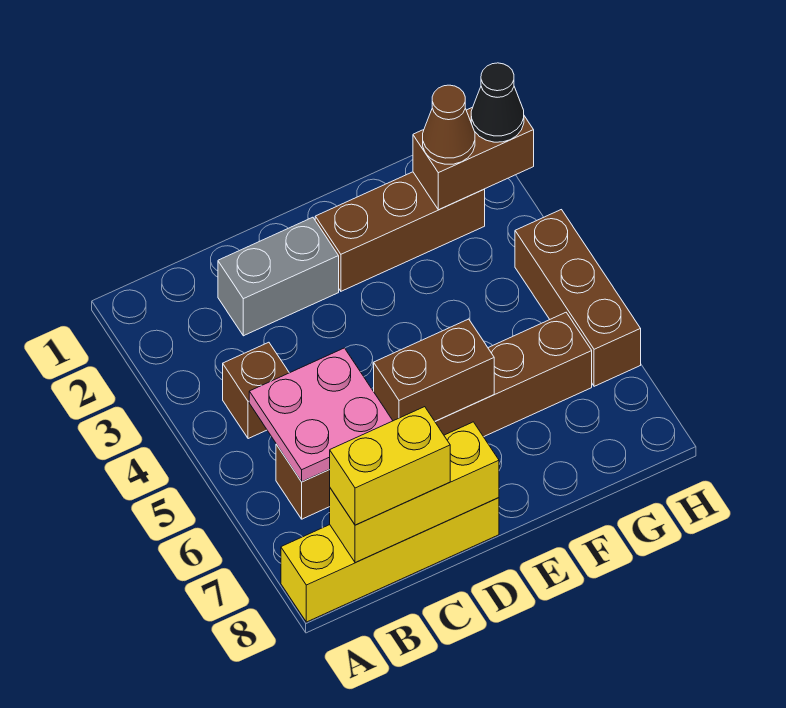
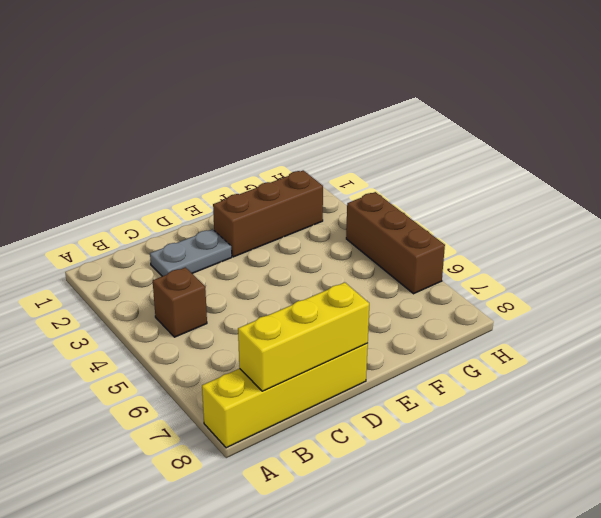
grey 1x2 plate [150,229,232,276] -> grey 1x2 brick [218,217,339,336]
none -> brown 1x6 brick [276,313,592,519]
none -> pink 2x2 plate [249,348,393,482]
none -> brown 1x2 brick [374,319,494,421]

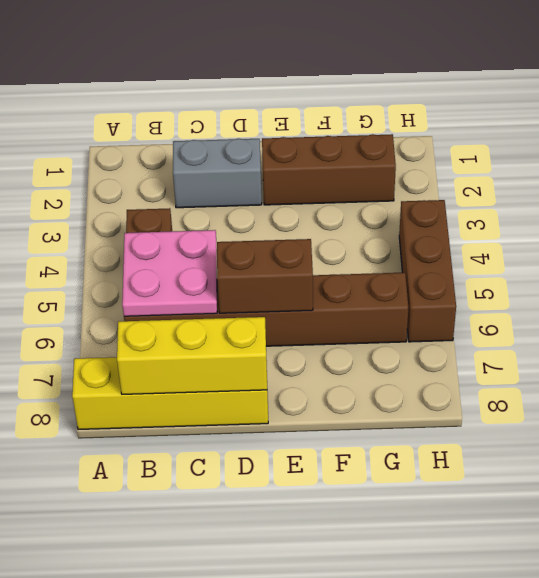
none -> brown 1x2 brick [413,107,534,210]
none -> yellow 1x2 brick [330,407,450,525]
none -> brown 1x1 cone [423,85,475,164]

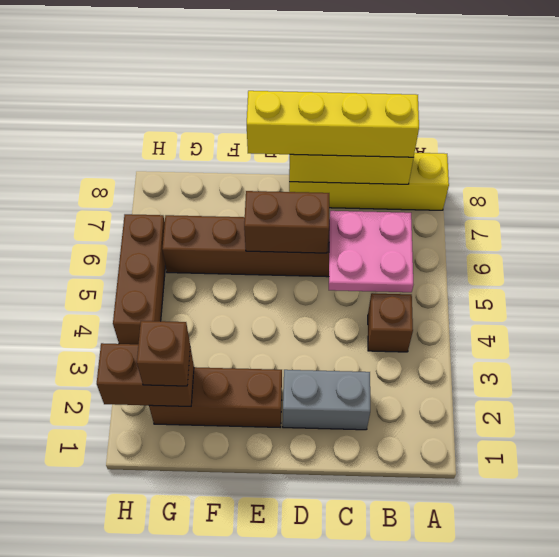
yellow 1x4 brick [247,91,419,157] -> yellow 1x2 brick [330,407,450,525]
brown 1x1 brick [137,321,190,386] -> brown 1x1 cone [423,85,475,164]
none -> black 1x1 cone [471,63,524,142]

